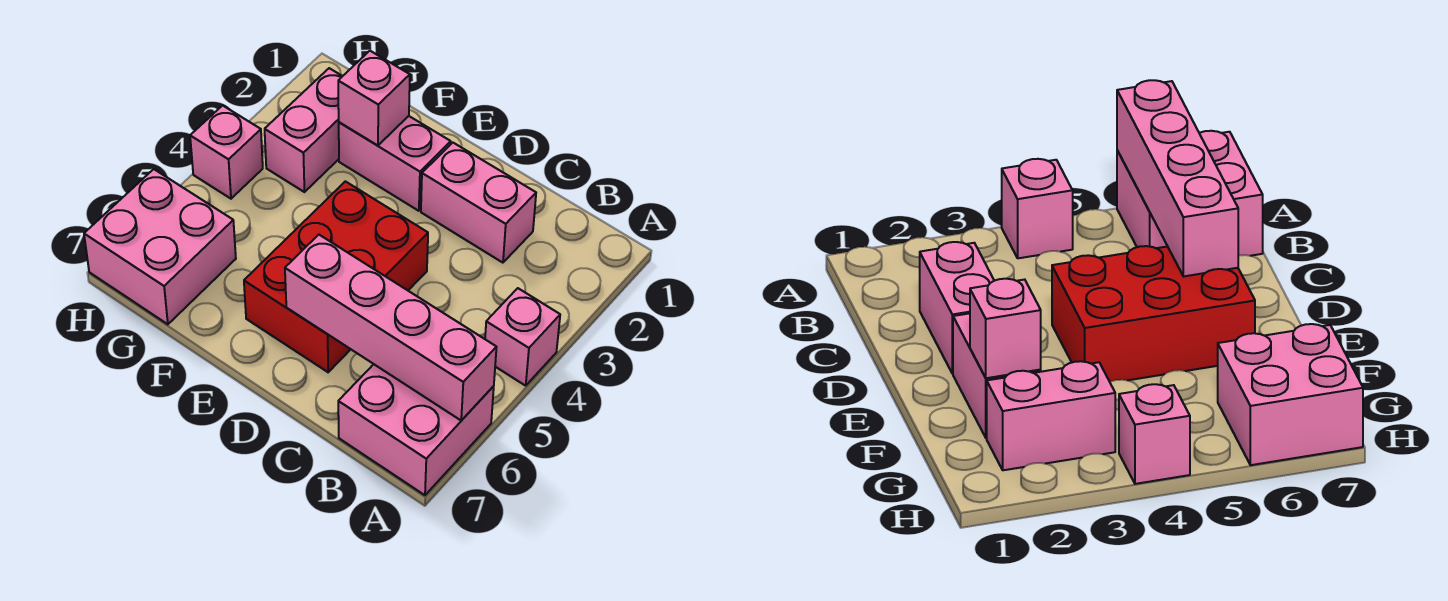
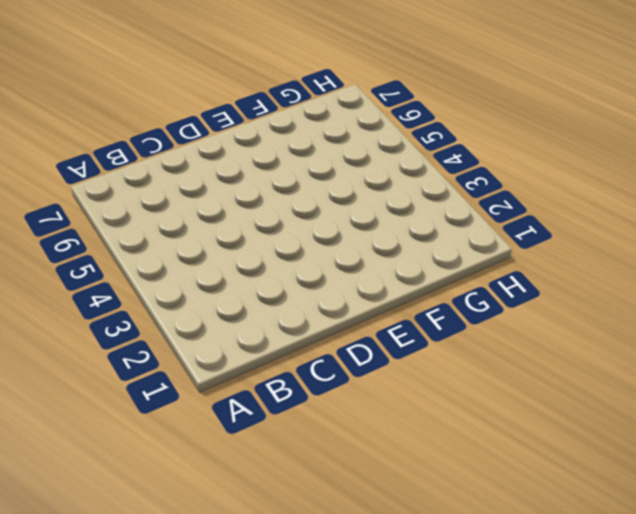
none -> pink 1x1 brick [485,288,560,386]
none -> pink 2x2 brick [338,364,494,495]

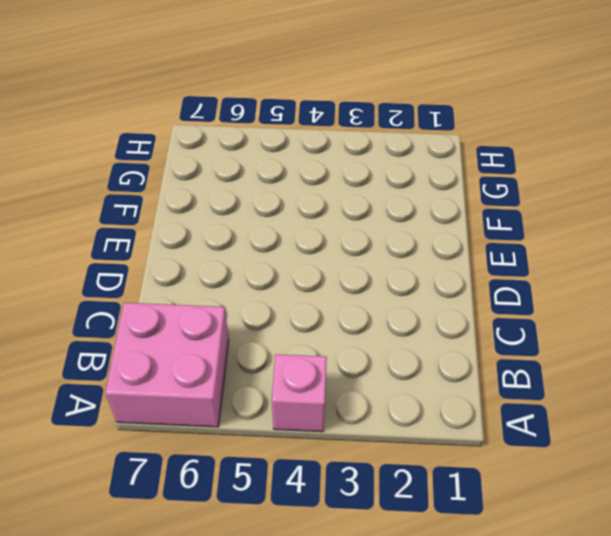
none -> pink 1x2 brick [421,143,536,263]
none -> red 2x3 brick [244,181,428,372]

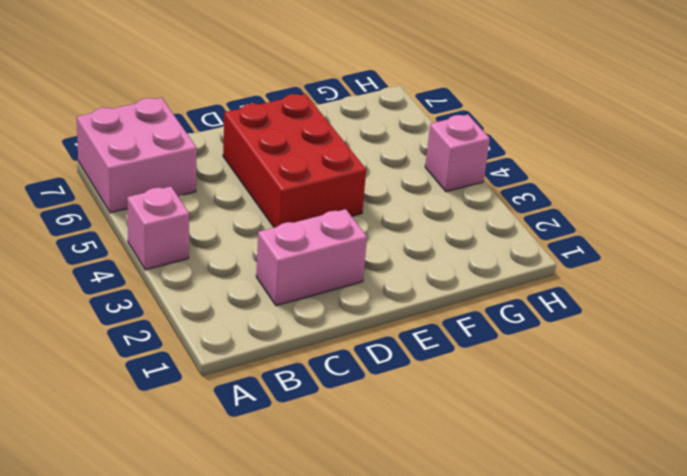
none -> pink 1x2 brick [339,116,451,211]
none -> pink 1x2 brick [265,68,342,192]

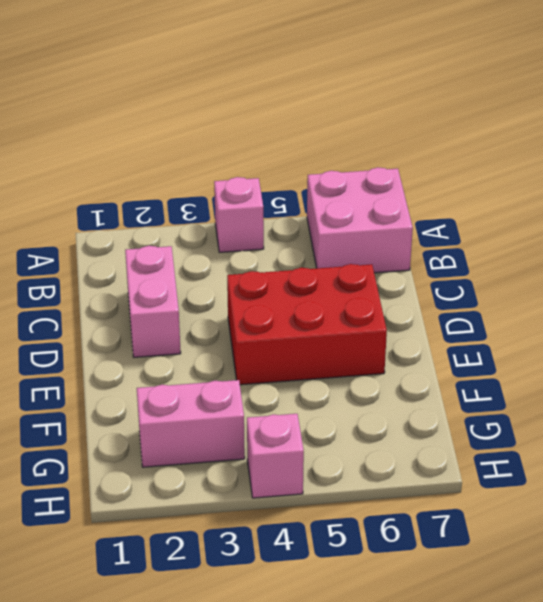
none -> pink 1x2 brick [339,116,451,211]
none -> pink 2x2 brick [84,169,236,324]

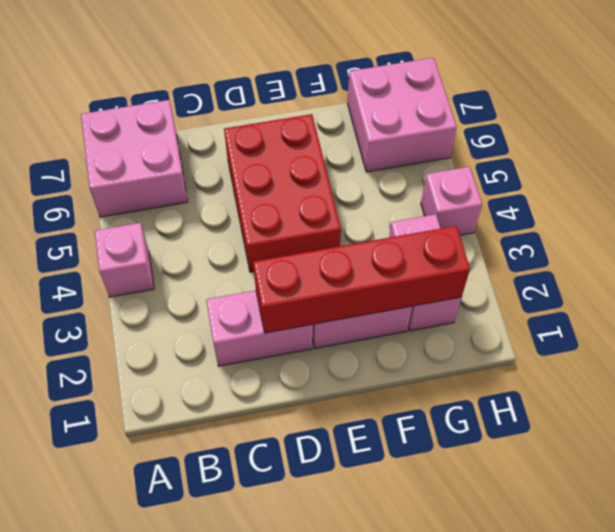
red 1x4 brick [253,226,470,333] -> pink 1x1 brick [338,51,410,145]
none -> pink 1x4 brick [285,235,497,420]

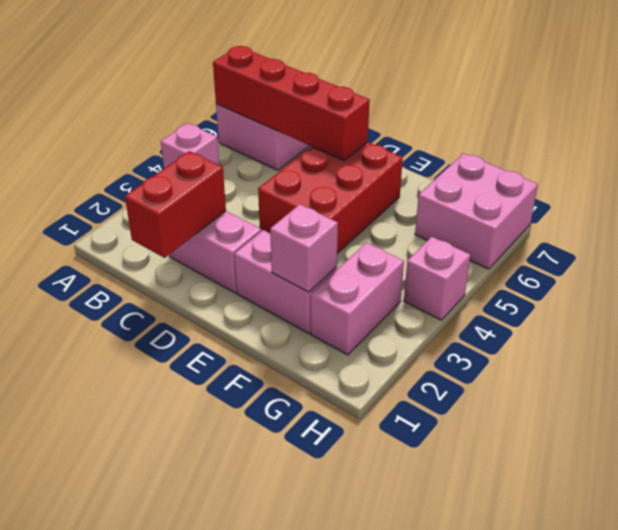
red 1x4 brick [213,46,370,160] -> pink 1x4 brick [285,235,497,420]
red 1x2 brick [125,151,226,258] -> none

